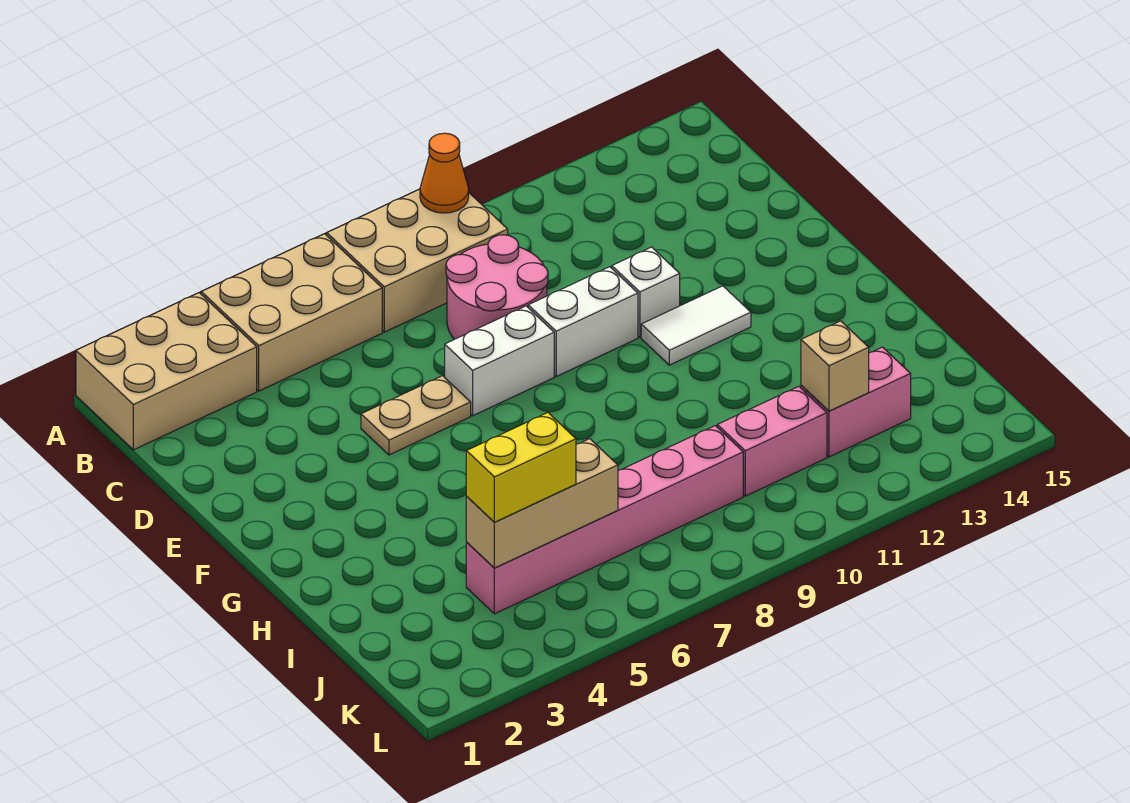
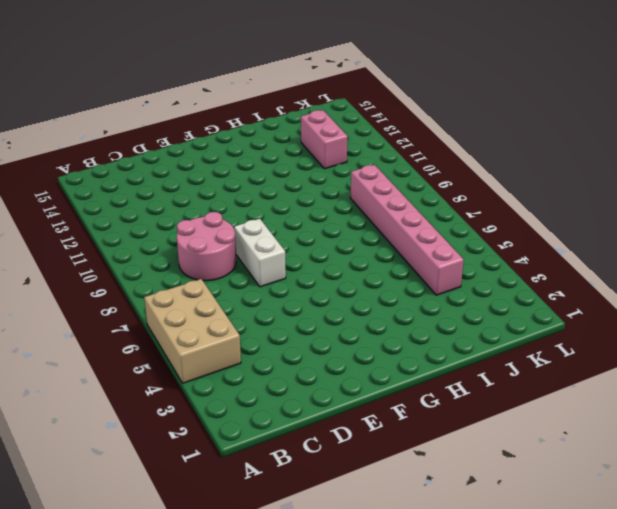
none -> tan 2x3 brick [76,293,257,450]
none -> tan 2x3 brick [327,189,508,332]
none -> tan 1x2 plate [361,376,471,455]

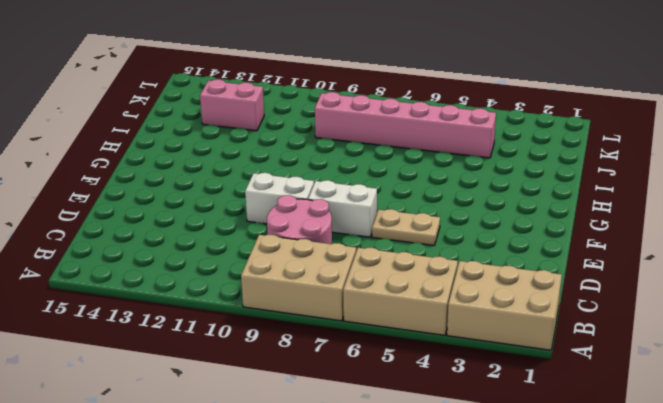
none -> white 1x1 brick [612,247,680,337]
none -> white 1x2 tile [641,286,751,365]
none -> pink 1x2 brick [717,386,827,496]

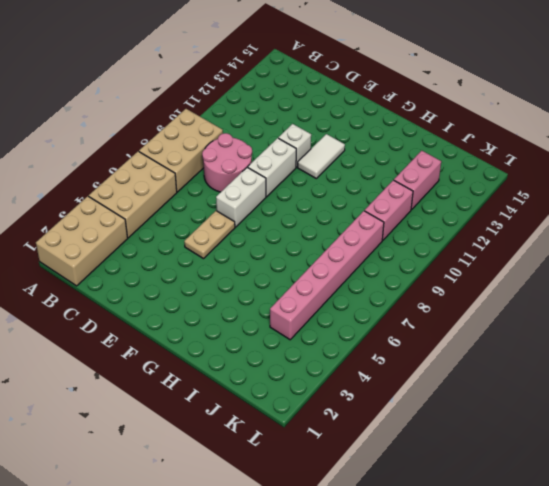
none -> orange 1x1 cone [420,133,469,213]
none -> tan 1x3 brick [466,439,618,568]
none -> tan 1x1 brick [801,321,869,411]

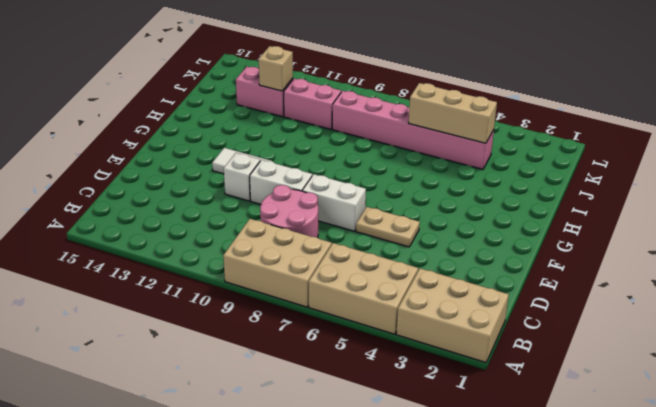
none -> orange 1x1 cone [420,133,469,213]
none -> yellow 1x2 brick [466,413,576,522]

